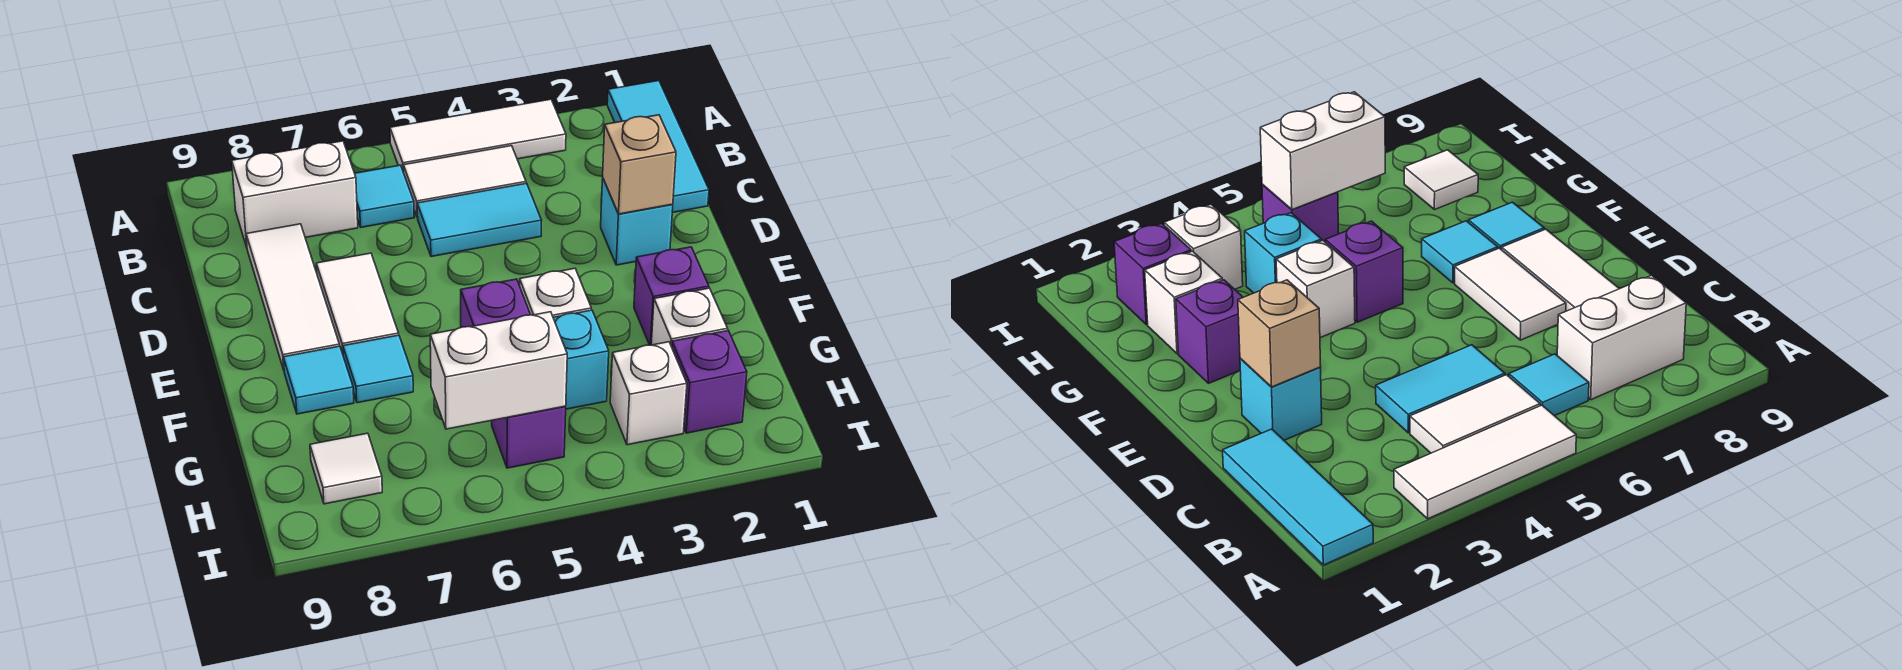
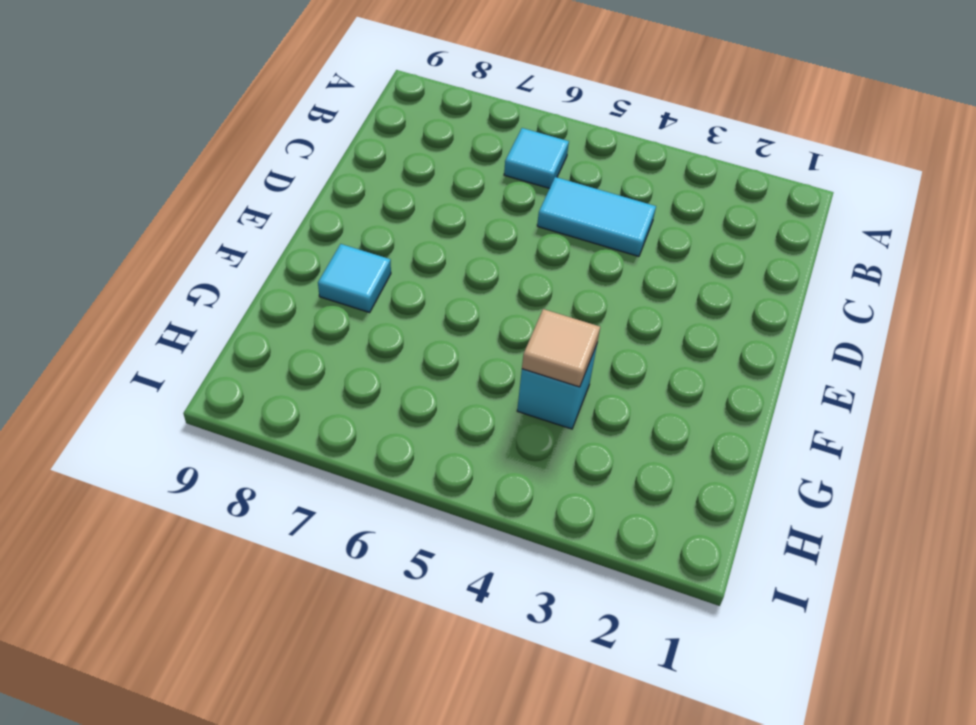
tan 1x1 tile [522,309,600,387] -> none
none -> cyan 1x3 tile [607,81,709,213]
none -> white 1x3 tile [390,99,566,172]
none -> white 1x2 tile [403,146,526,216]

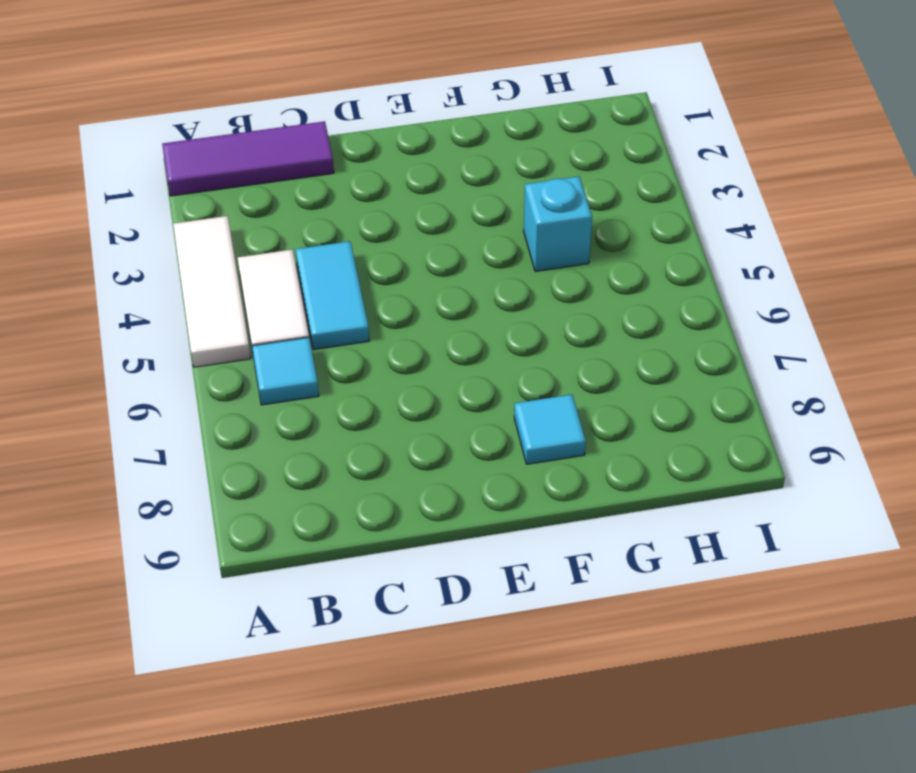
purple 1x3 tile [162,121,334,196] -> cyan 1x3 tile [607,81,709,213]
none -> white 1x2 brick [232,141,358,247]
none -> white 1x3 tile [246,224,339,370]
none -> cyan 1x1 brick [601,179,673,265]

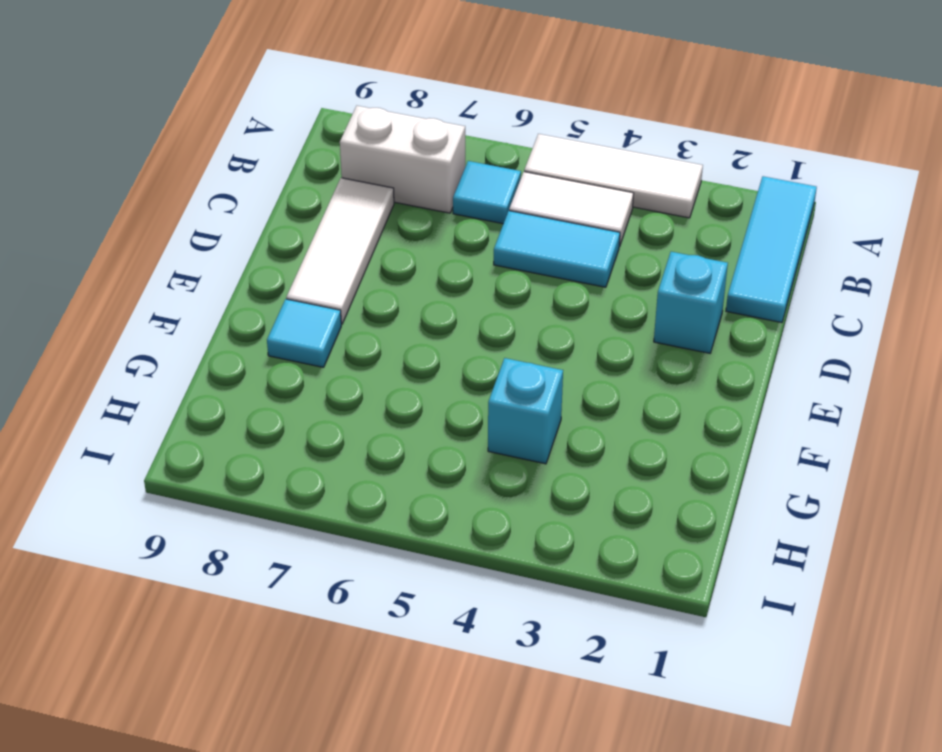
none -> white 1x2 tile [316,253,399,353]
none -> purple 1x1 brick [634,247,709,345]
none -> white 1x1 brick [520,268,591,317]

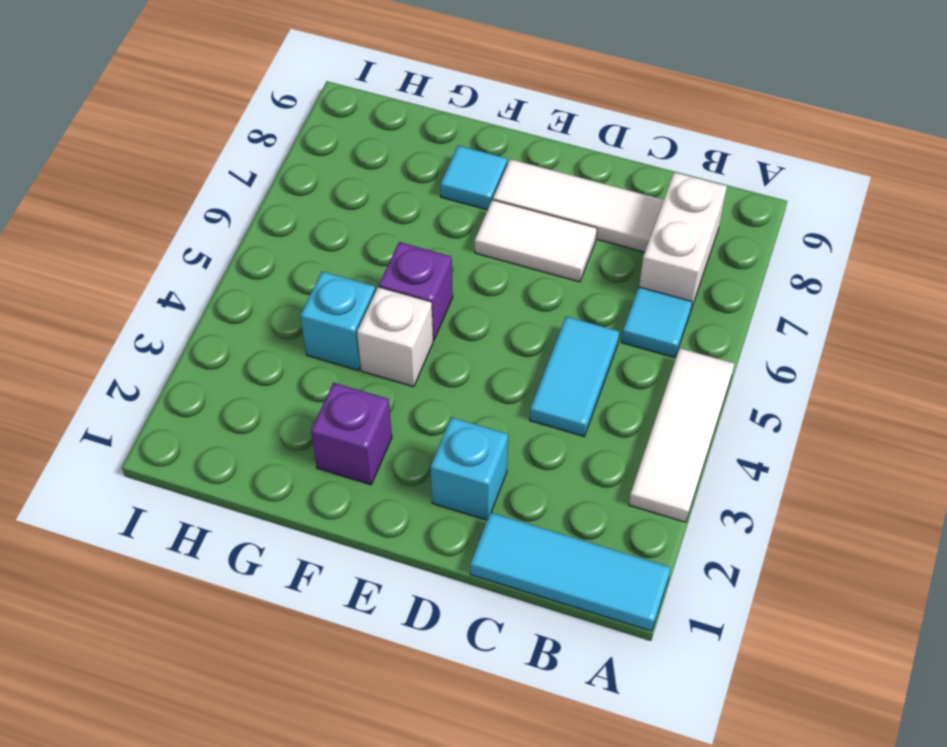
none -> white 1x2 tile [403,146,526,216]
none -> cyan 1x1 tile [343,335,413,403]
none -> white 1x1 brick [651,288,728,347]

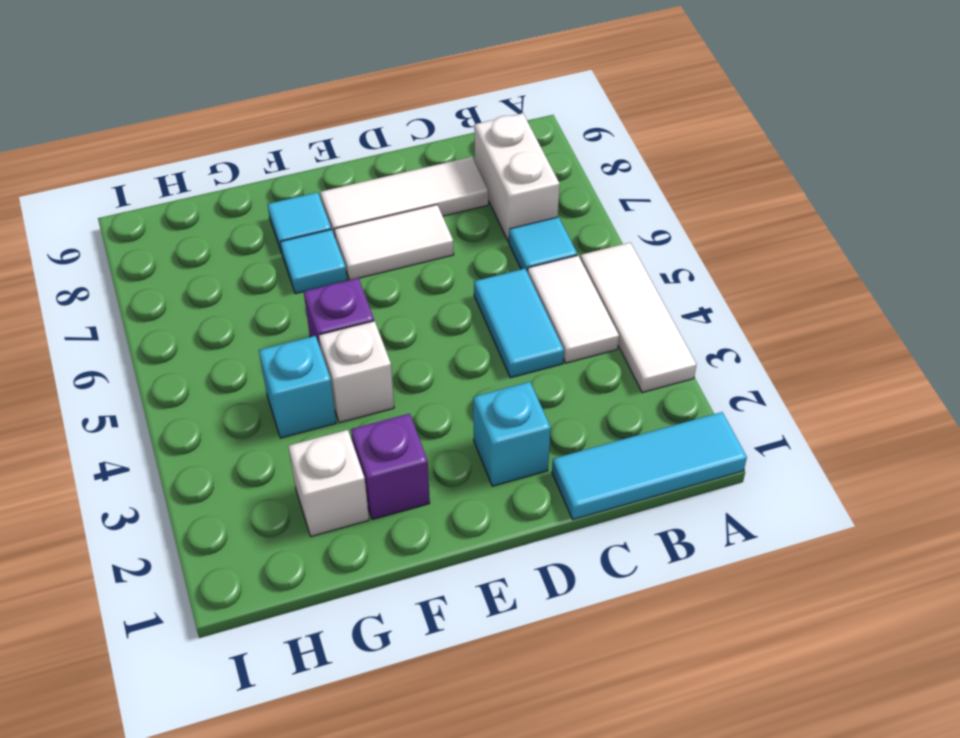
none -> purple 1x1 brick [672,331,747,433]
none -> white 1x1 brick [610,342,687,445]
none -> purple 1x1 brick [492,406,566,468]

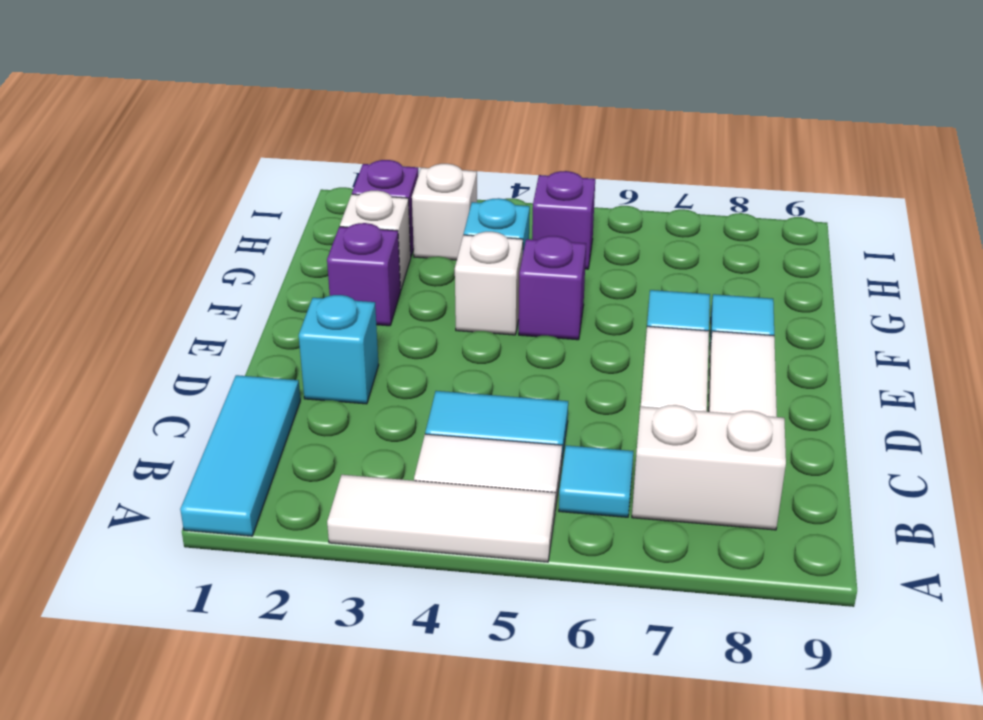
none -> white 1x1 tile [310,433,382,504]
none -> tan 1x1 brick [603,115,676,214]
none -> white 1x2 brick [430,312,567,429]

